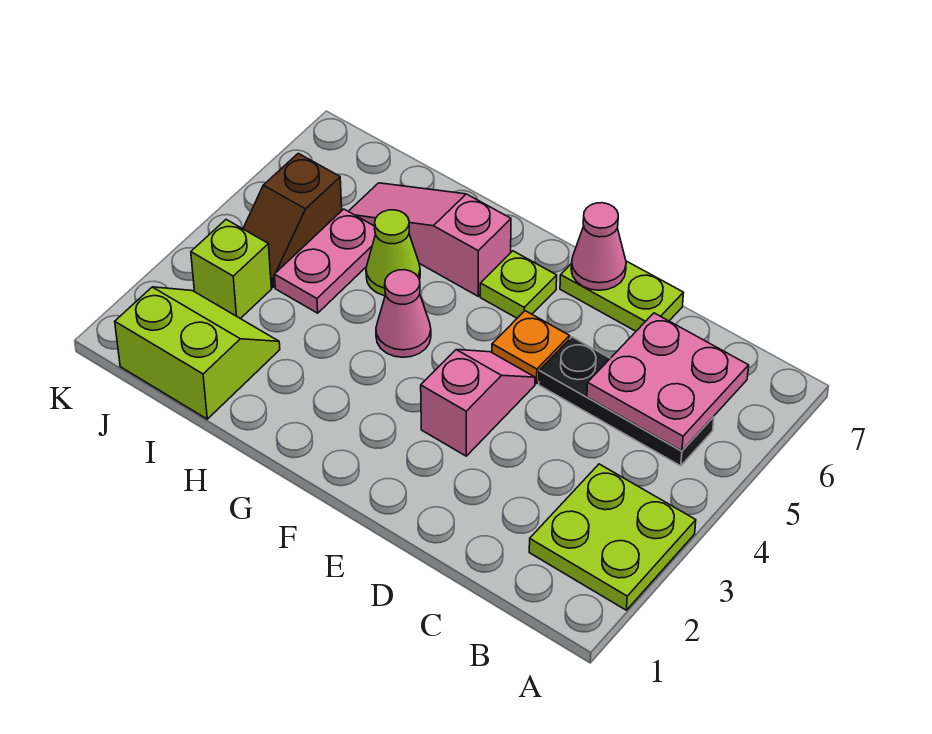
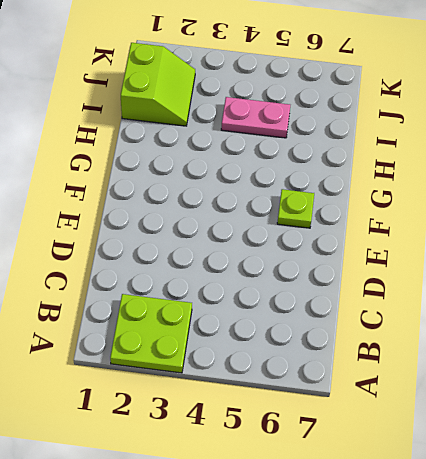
none -> black 1x3 plate [539,337,714,466]
none -> lime 1x2 plate [560,261,683,331]
none -> pink 1x2 slope [421,350,535,456]

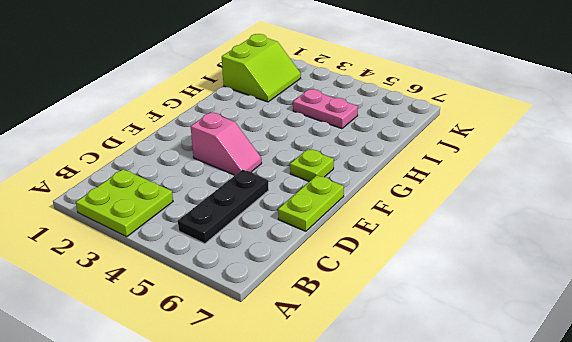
none -> orange 1x1 plate [492,311,570,384]
none -> pink 1x1 cone [376,270,431,357]
none -> pink 1x3 slope [349,183,511,296]

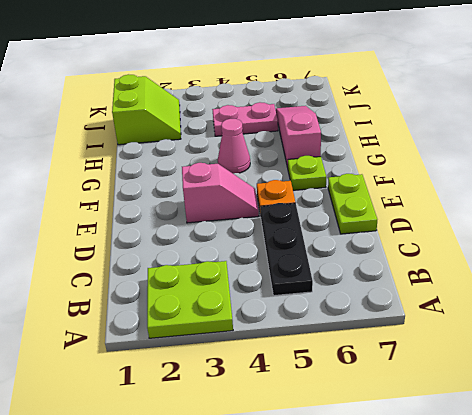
none -> lime 1x1 cone [366,210,420,296]
none -> lime 1x1 brick [191,220,271,319]
none -> brown 1x2 slope [243,153,342,287]

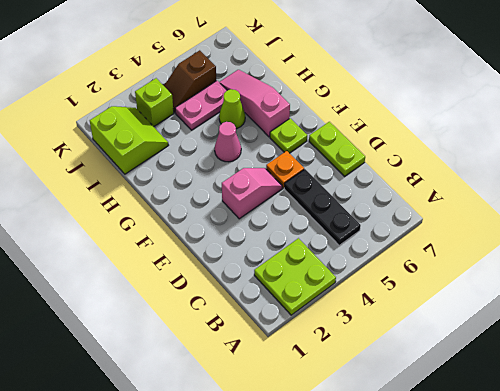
none -> pink 2x2 plate [587,313,749,451]
none -> pink 1x1 cone [571,203,626,290]

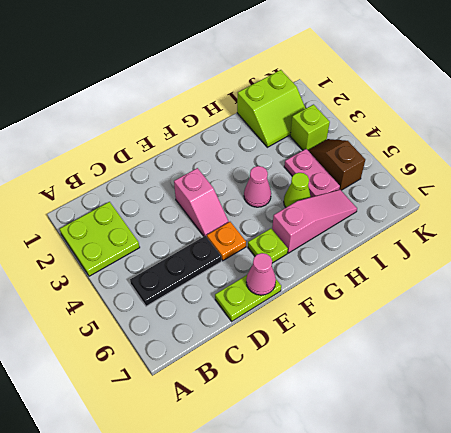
none -> pink 2x2 plate [587,313,749,451]

